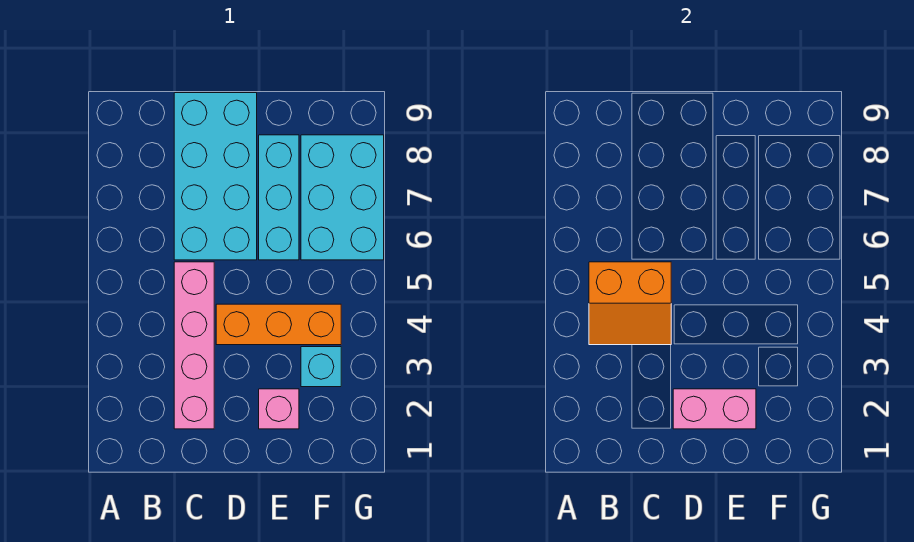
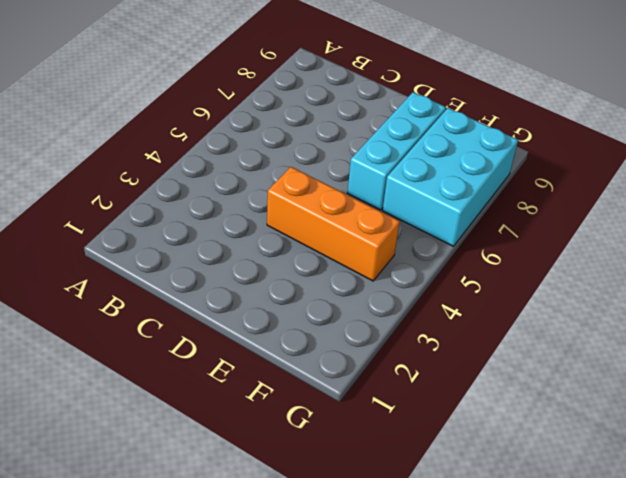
none -> pink 1x4 brick [174,262,214,429]
none -> cyan 2x4 brick [174,93,257,260]

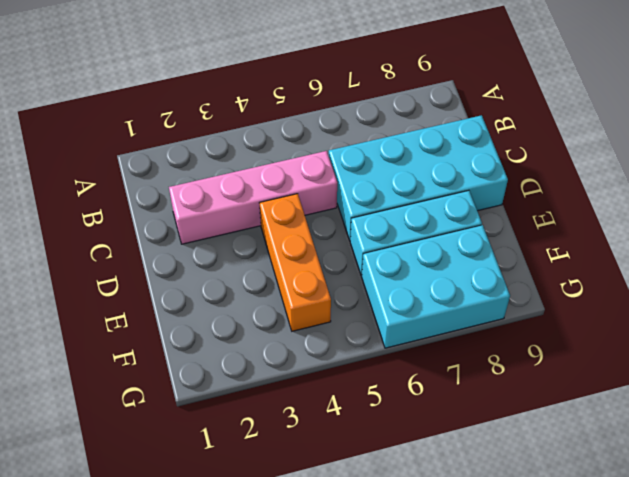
none -> pink 1x1 brick [259,389,299,429]
none -> cyan 1x1 brick [301,347,341,387]

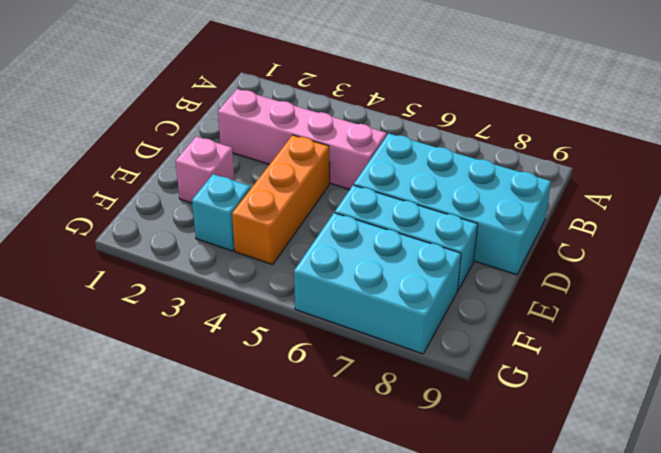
none -> orange 2x2 slope [589,262,671,345]
none -> pink 1x2 brick [673,389,756,429]

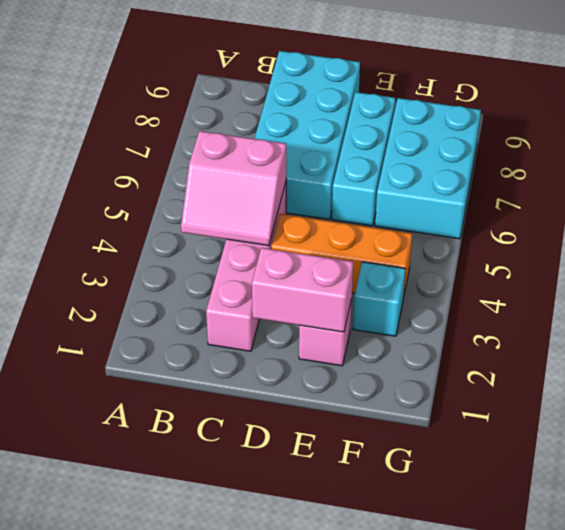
pink 2x2 slope [181,131,286,246] -> orange 2x2 slope [589,262,671,345]

